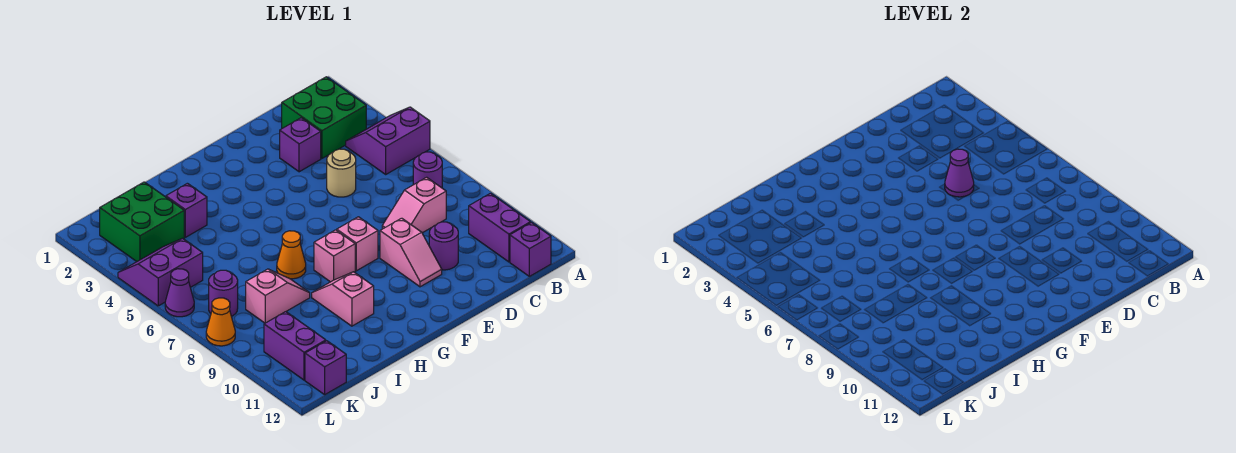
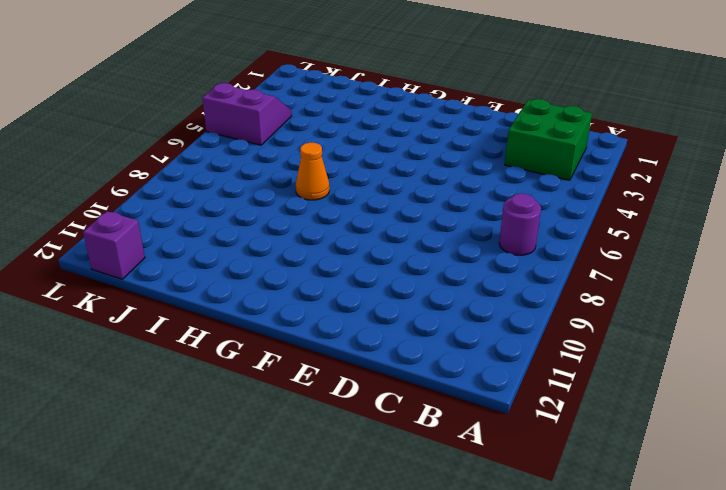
none -> purple 2x2 slope [346,107,430,174]
none -> purple 1x2 brick [469,193,531,262]
none -> purple 1x1 brick [510,223,551,276]

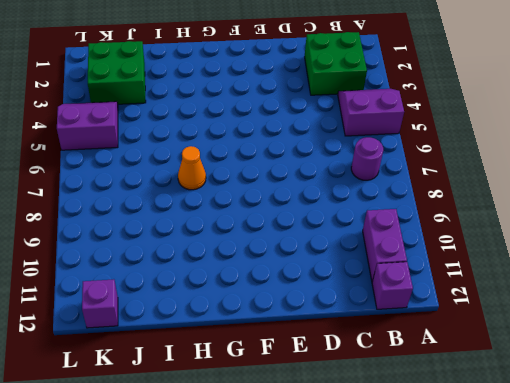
none -> pink 1x2 slope [382,177,446,233]
none -> purple 1x1 brick [280,118,321,172]
none -> tan 1x1 round brick [327,149,356,197]

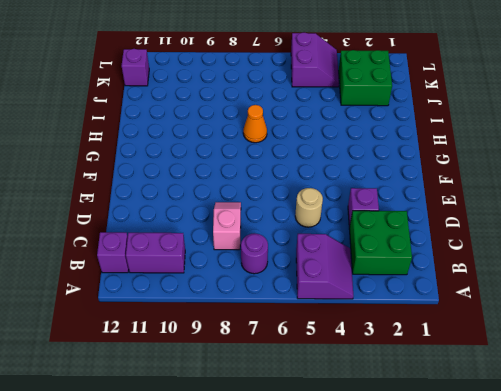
none -> purple 1x1 round brick [429,222,458,270]
none -> pink 1x2 slope [380,218,442,287]
none -> pink 1x1 brick [337,217,378,271]

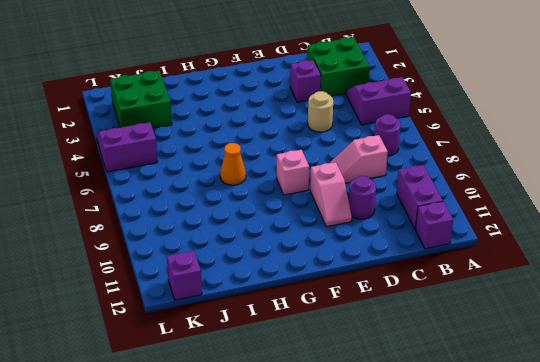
none -> pink 1x1 brick [314,230,355,282]
none -> pink 1x2 slope [312,272,374,326]
none -> purple 1x1 brick [166,183,207,237]

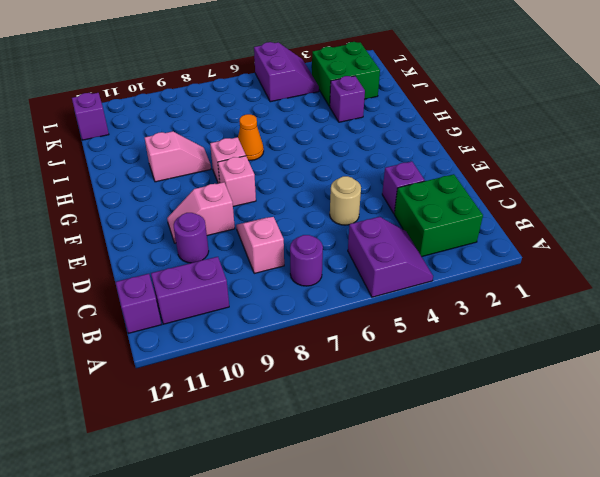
none -> pink 1x2 slope [246,269,310,323]
none -> purple 1x1 round brick [209,270,238,316]
none -> purple 1x2 brick [264,312,326,380]

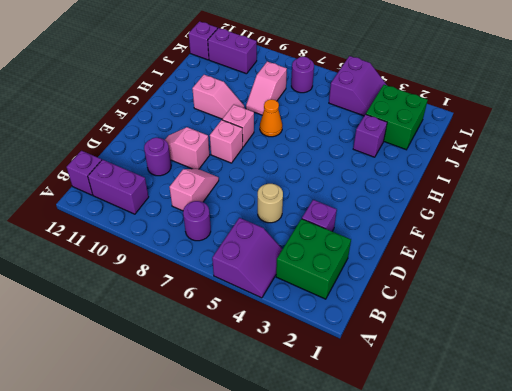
none -> purple 1x1 cone [165,269,194,317]
none -> orange 1x1 cone [206,298,235,346]
none -> purple 1x1 cone [945,149,974,197]

